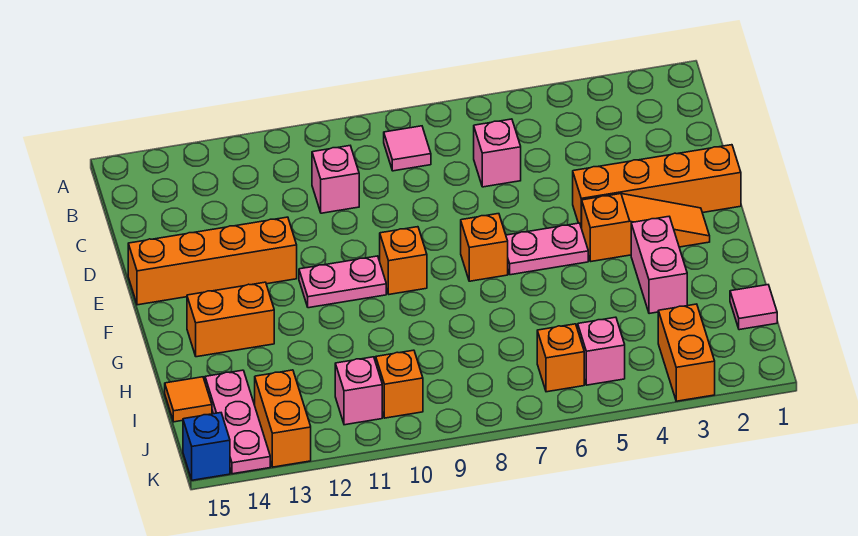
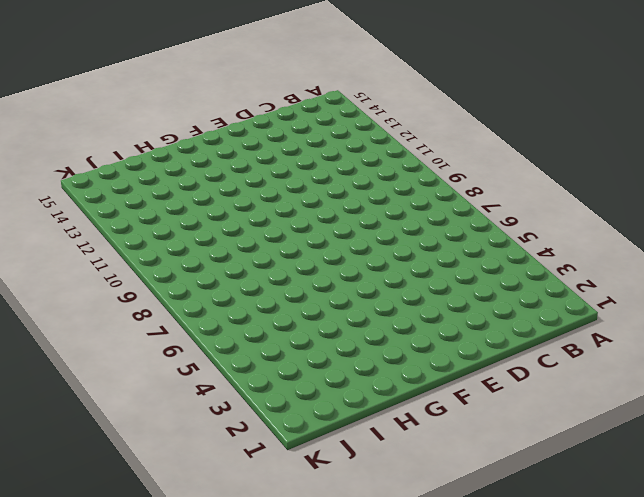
none -> pink 1x1 tile [384,126,431,171]
none -> pink 1x1 brick [474,119,521,187]
none -> pink 1x1 brick [312,146,359,213]

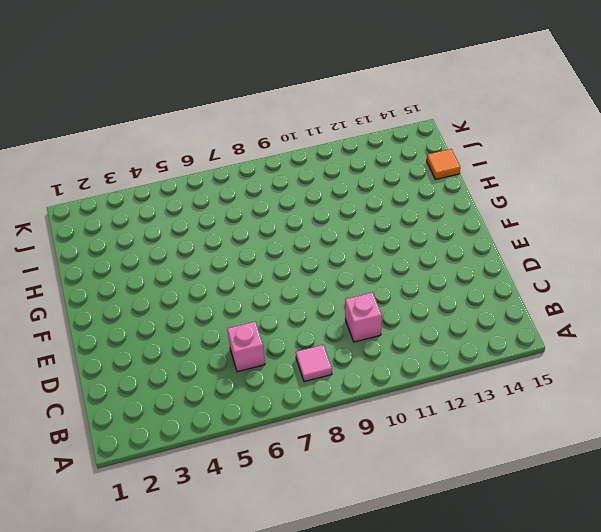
none -> orange 1x4 brick [573,145,741,228]
none -> orange 1x4 brick [128,217,297,305]
none -> orange 1x3 slope [582,194,710,261]

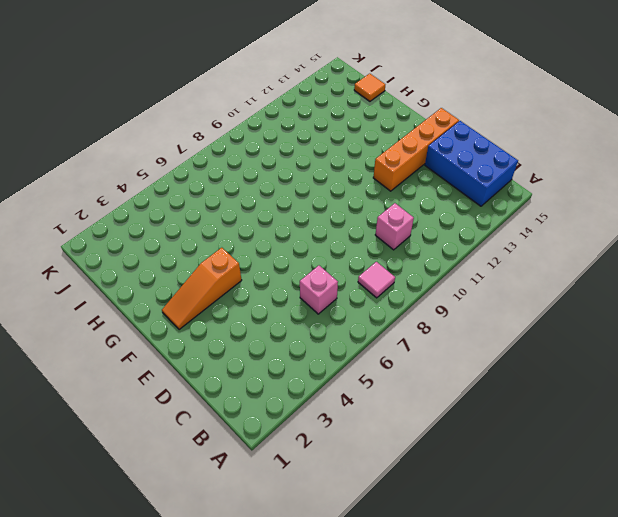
blue 2x3 brick [425,121,518,206] -> none
none -> orange 1x4 brick [573,145,741,228]
none -> pink 1x2 plate [506,223,588,275]
none -> orange 1x1 brick [461,214,508,281]

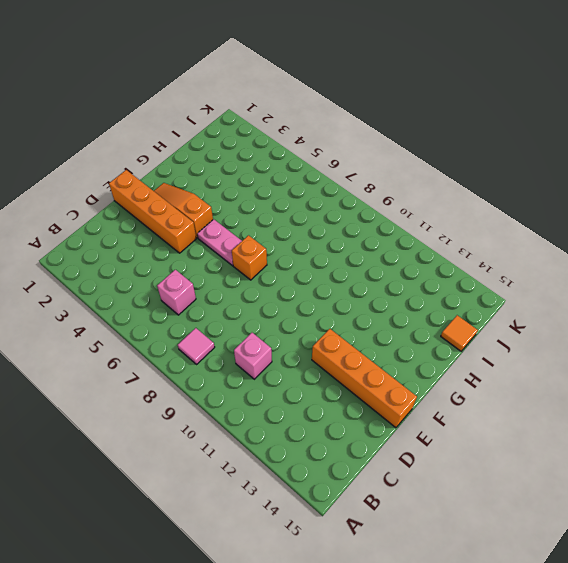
none -> orange 1x1 brick [380,227,427,294]
none -> pink 1x2 plate [299,256,386,308]
none -> pink 1x2 brick [631,217,687,314]

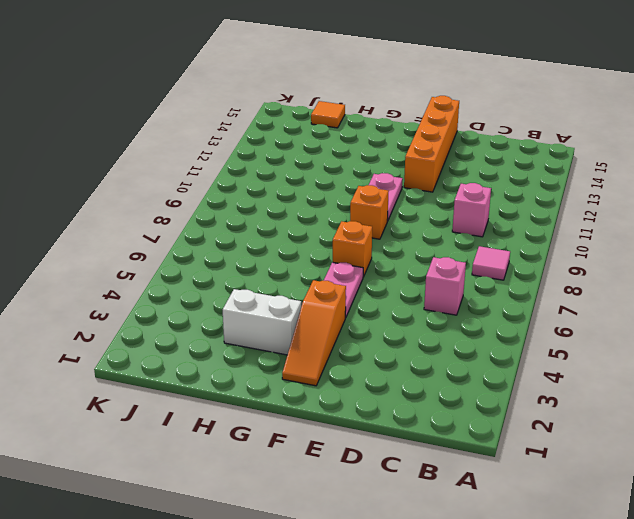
white 1x2 brick [223,289,301,355] -> pink 1x2 brick [631,217,687,314]
none -> orange 1x4 brick [573,145,741,228]
none -> orange 1x2 brick [187,282,274,357]
none -> pink 1x1 tile [730,285,777,330]

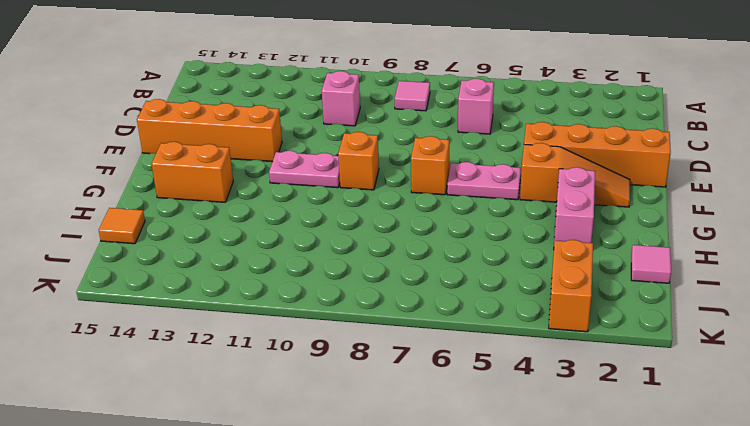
none -> pink 1x3 plate [205,370,270,474]
none -> pink 1x1 brick [578,317,625,385]
none -> orange 1x1 brick [537,324,584,392]

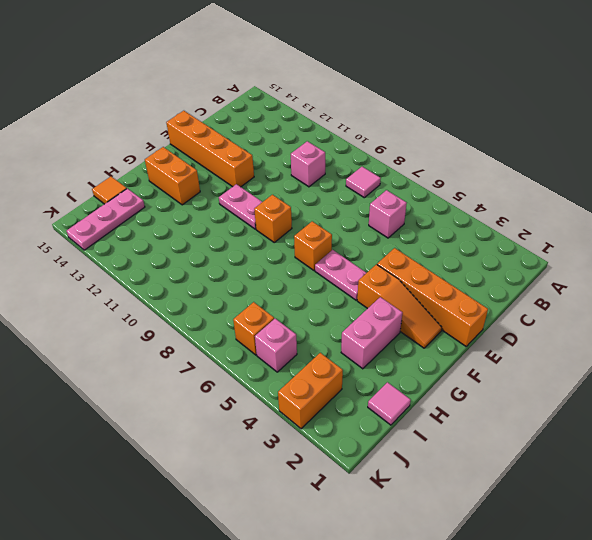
none -> orange 1x1 brick [376,350,423,418]
none -> pink 1x1 brick [335,357,382,425]
none -> orange 1x2 brick [255,370,311,467]

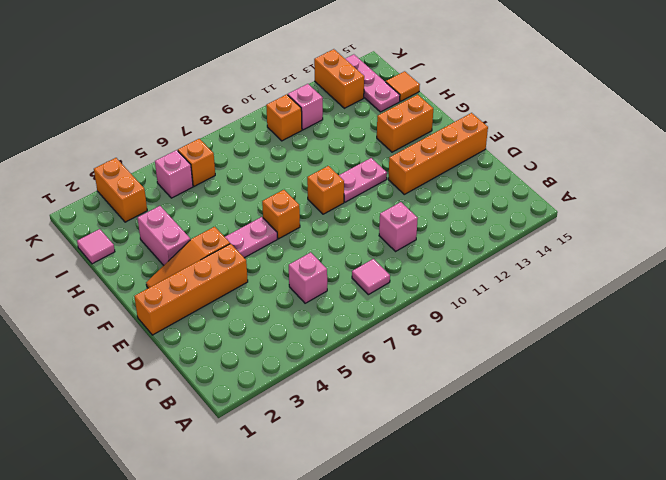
none -> blue 1x1 brick [183,413,230,480]

